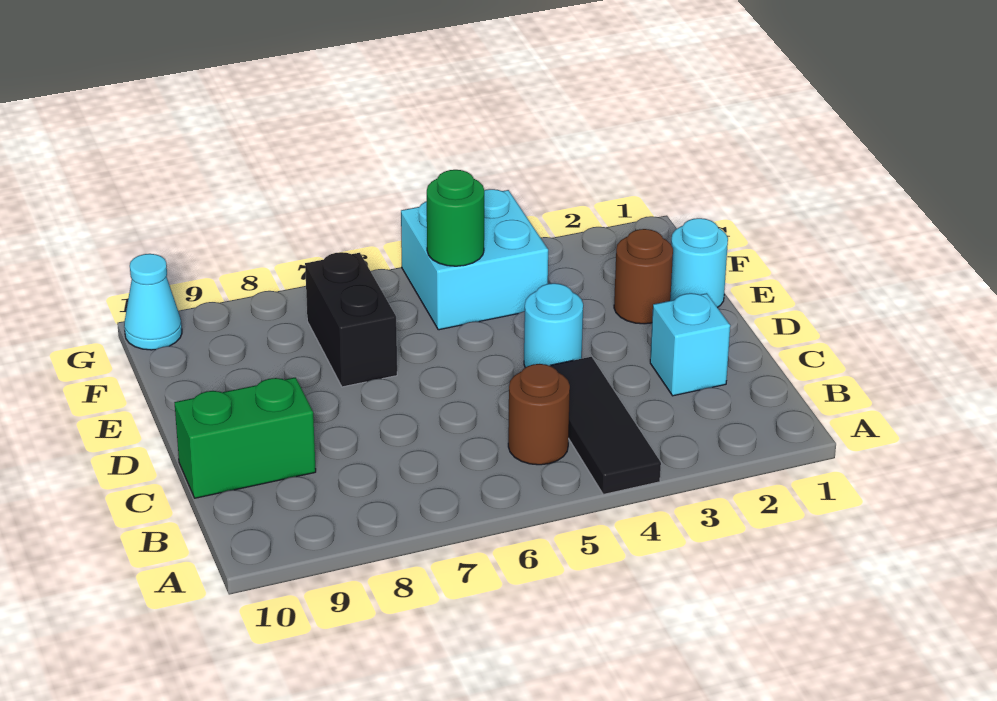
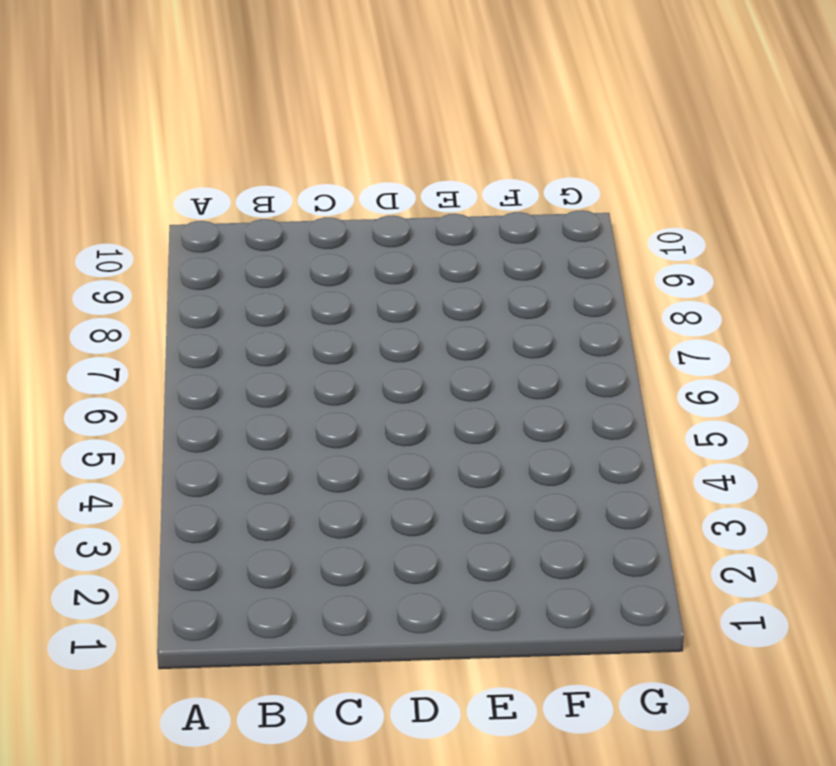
none -> black 1x3 tile [549,357,661,494]
none -> brown 1x1 round brick [508,364,570,465]

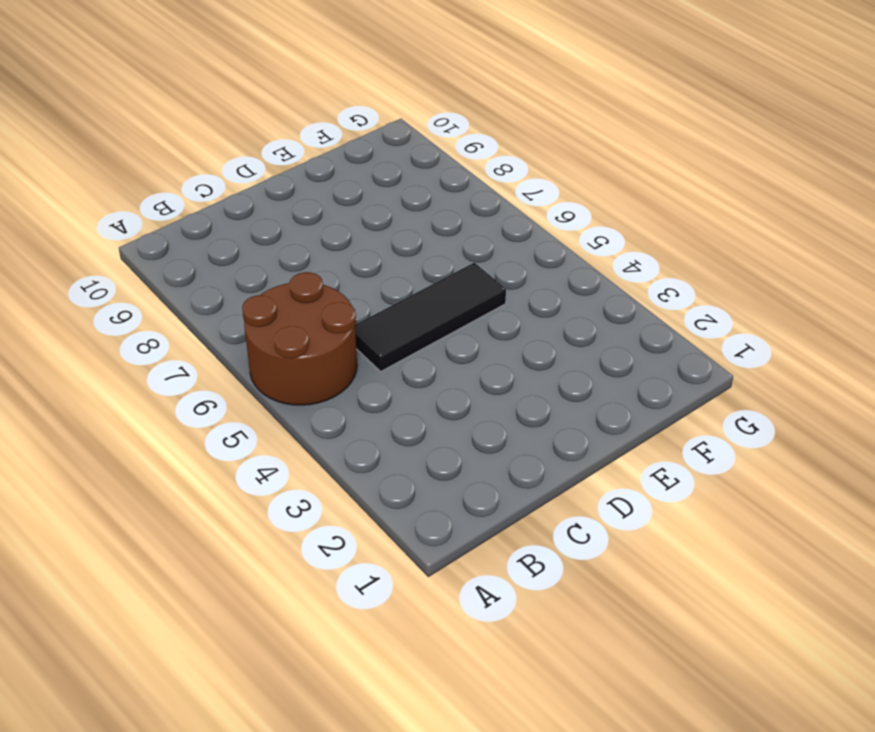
brown 2x2 round brick [242,272,357,405] -> brown 1x1 round brick [508,364,570,465]
black 1x3 tile [355,262,506,371] -> black 1x3 tile moved to [549,357,661,494]
none -> cyan 1x1 brick [650,293,730,396]
none -> green 1x2 brick [174,377,316,498]

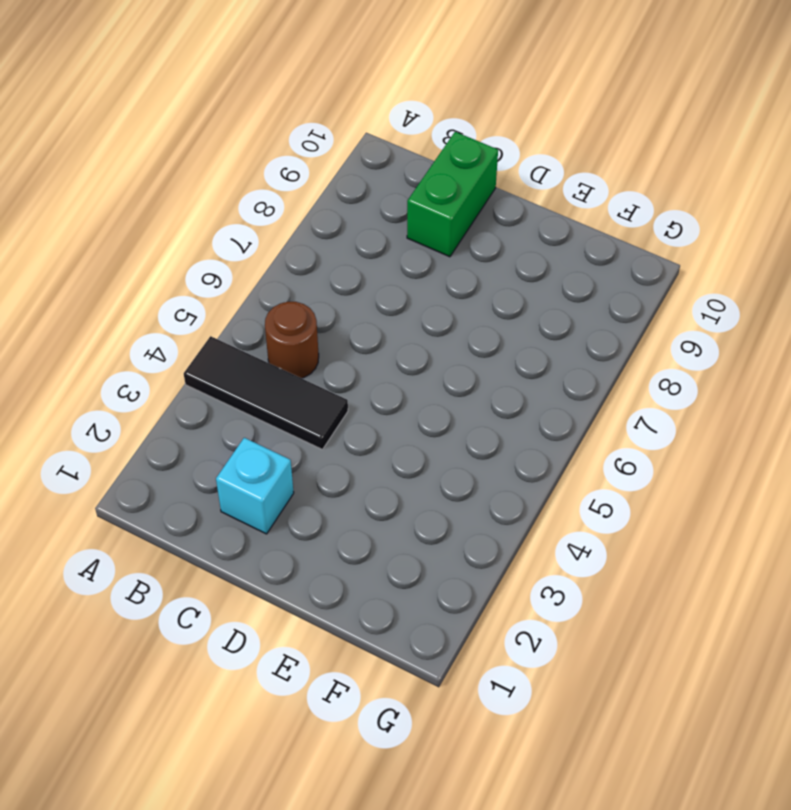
none -> cyan 1x1 round brick [524,283,583,368]
none -> cyan 1x1 round brick [670,218,728,308]

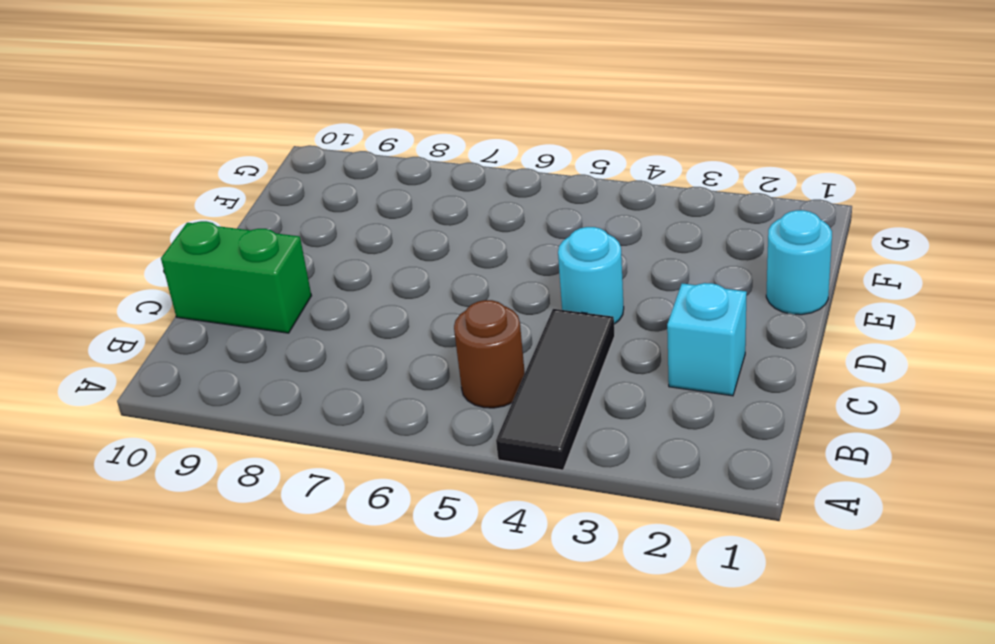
none -> brown 1x1 round brick [614,229,673,324]
none -> black 1x2 brick [305,252,397,387]

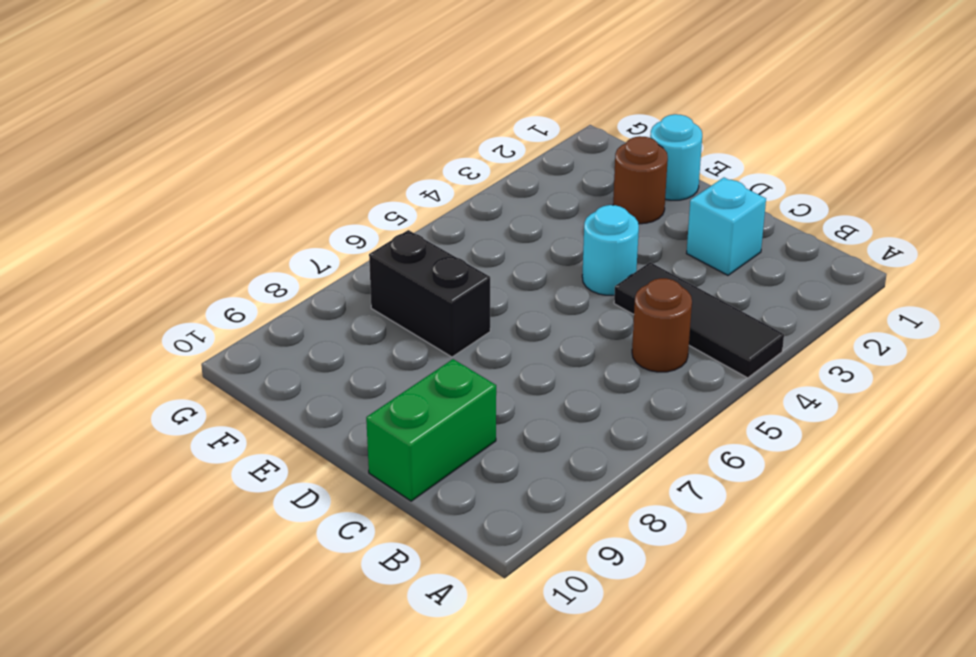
none -> cyan 2x2 brick [401,189,548,330]
none -> cyan 1x1 cone [124,254,182,350]

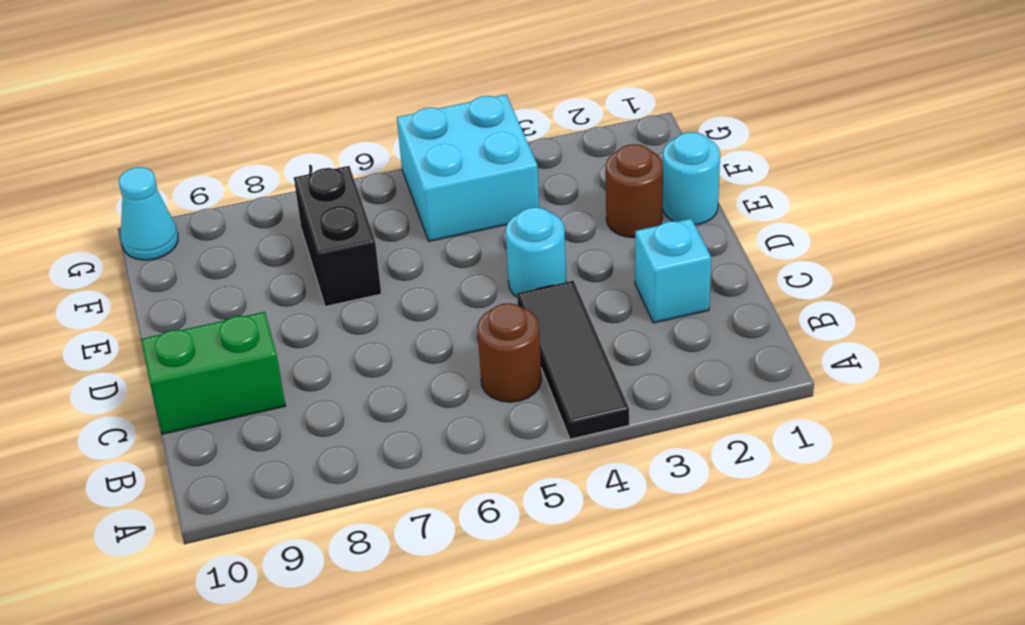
none -> green 1x1 round brick [427,170,484,266]

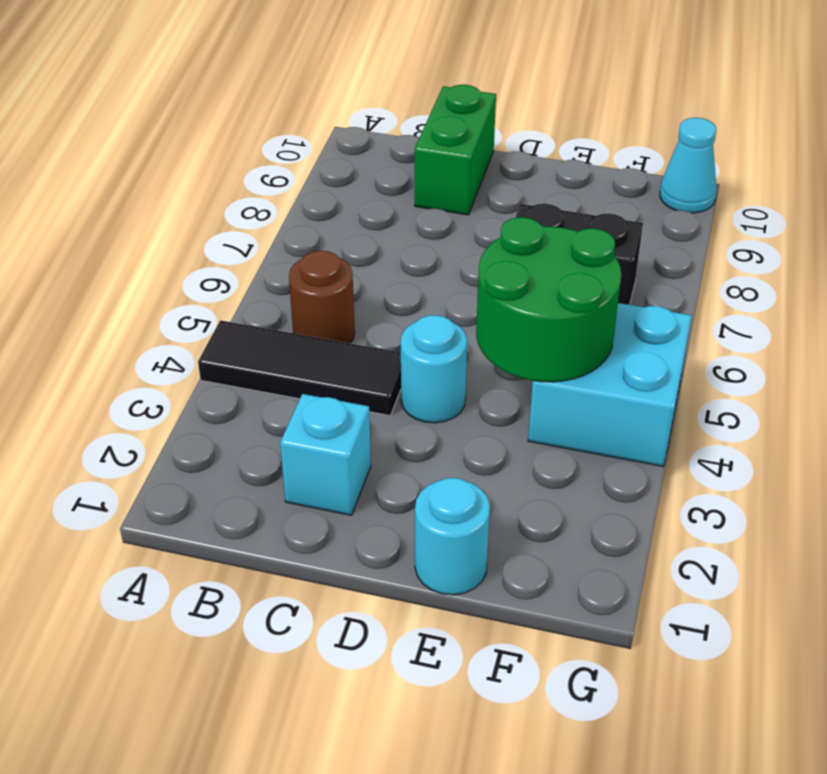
green 2x2 round brick [476,217,621,382] -> green 1x1 round brick [427,170,484,266]
none -> brown 1x1 round brick [614,229,673,324]

